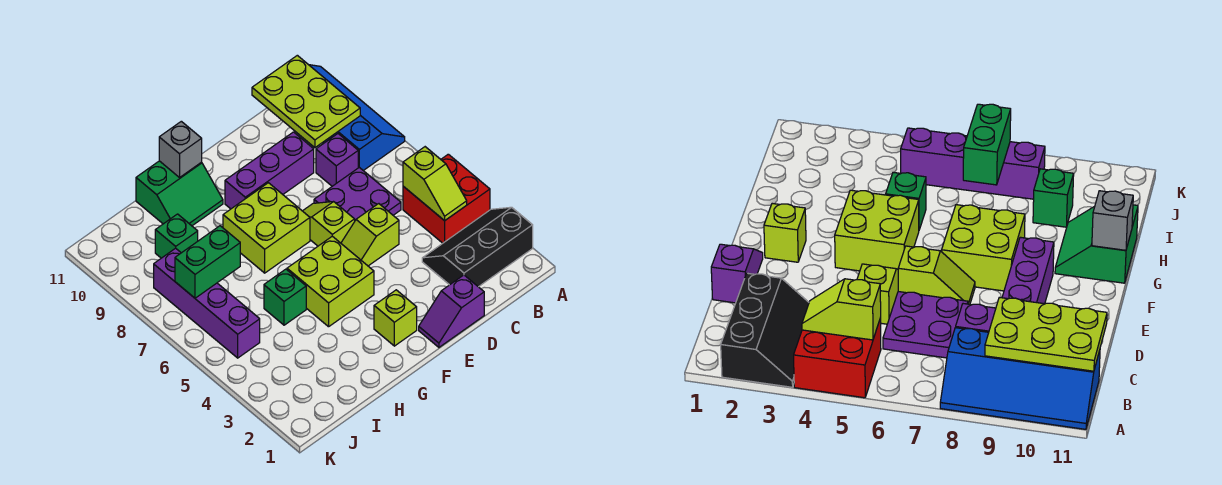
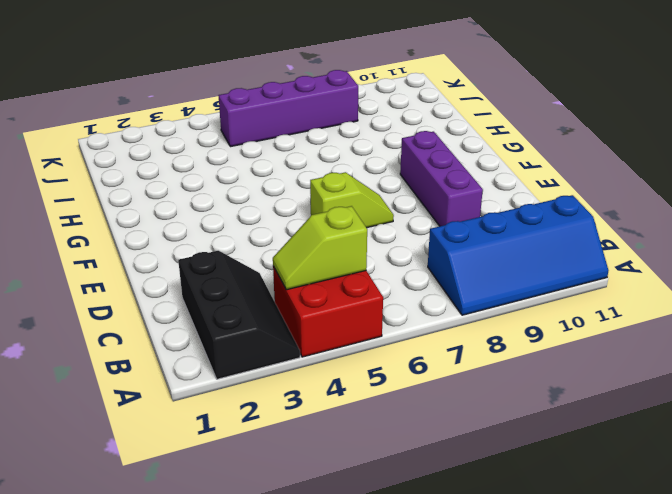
none -> purple 2x2 plate [314,167,401,220]
none -> purple 1x1 brick [316,134,358,186]
none -> purple 1x2 slope [419,275,484,347]

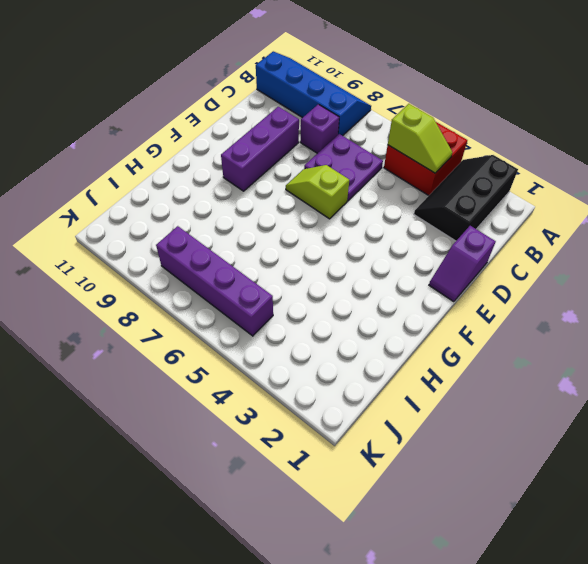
none -> lime 1x2 slope [341,204,399,266]
none -> lime 1x1 brick [374,290,417,346]
none -> lime 2x2 brick [287,236,374,327]

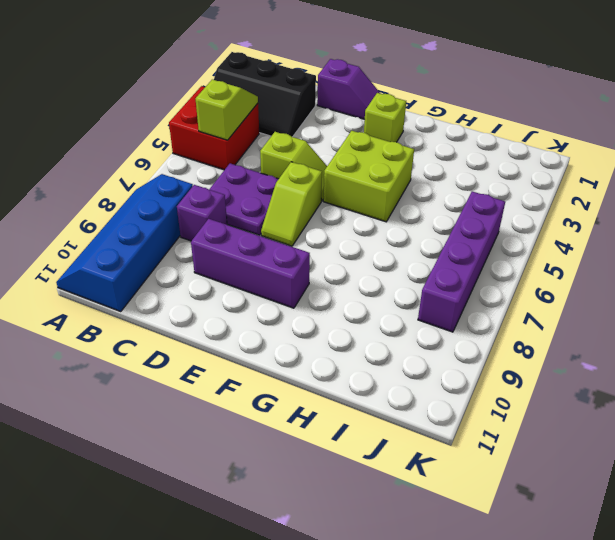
none -> lime 2x2 brick [223,183,310,273]
none -> green 2x2 slope [136,161,223,226]
none -> green 1x1 brick [264,269,306,325]

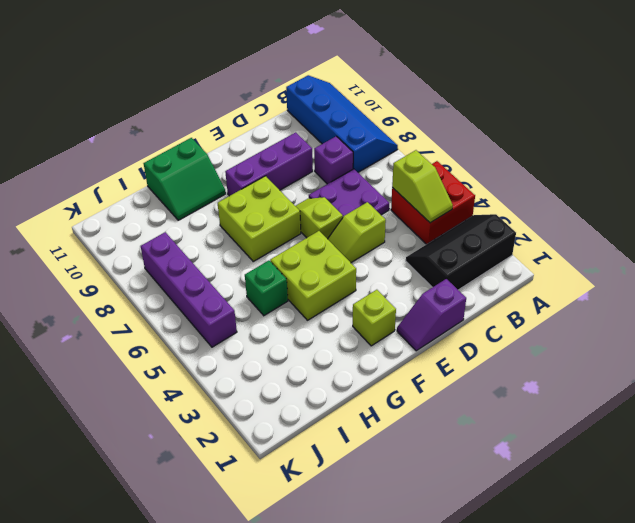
none -> green 1x1 brick [155,214,198,258]
none -> lime 2x3 plate [252,55,360,148]
none -> grey 1x1 brick [159,121,202,177]

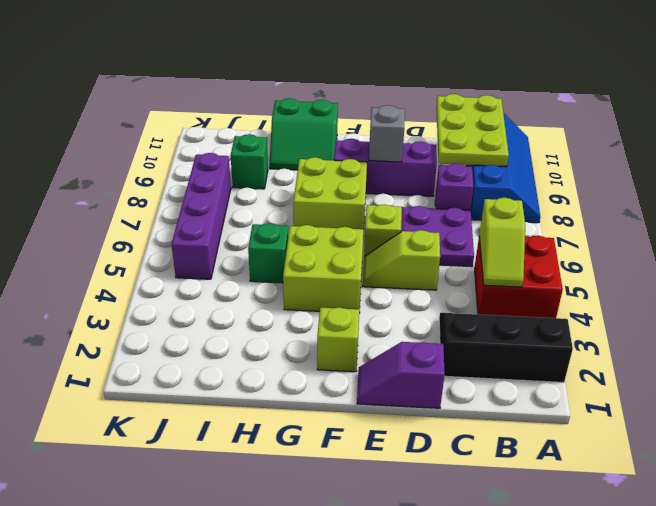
grey 1x1 brick [369,105,405,162] -> grey 1x1 brick moved to [159,121,202,177]
none -> green 1x2 brick [175,226,240,298]

